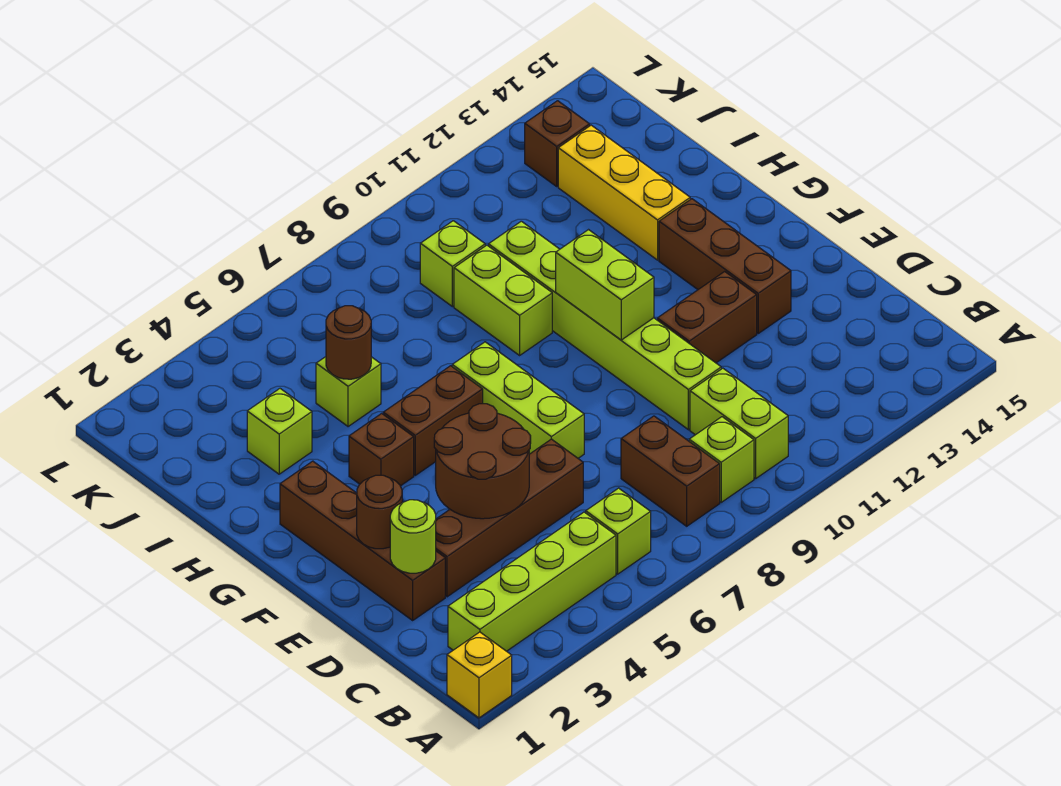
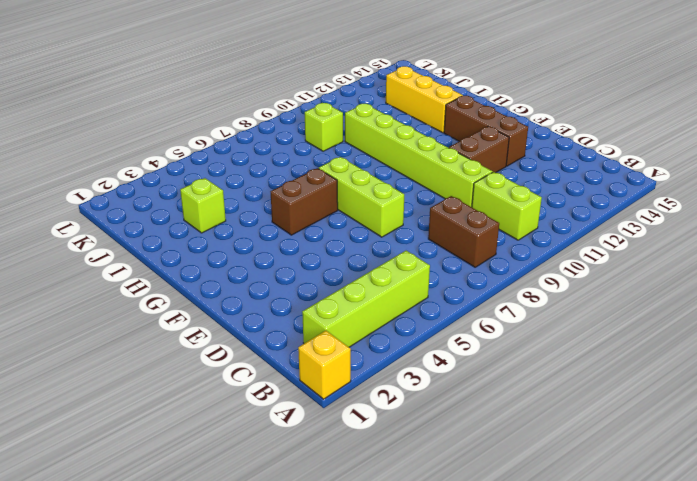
none -> lime 1x1 brick [586,488,651,574]
none -> lime 1x1 brick [689,417,754,502]
none -> brown 1x4 brick [280,461,445,620]

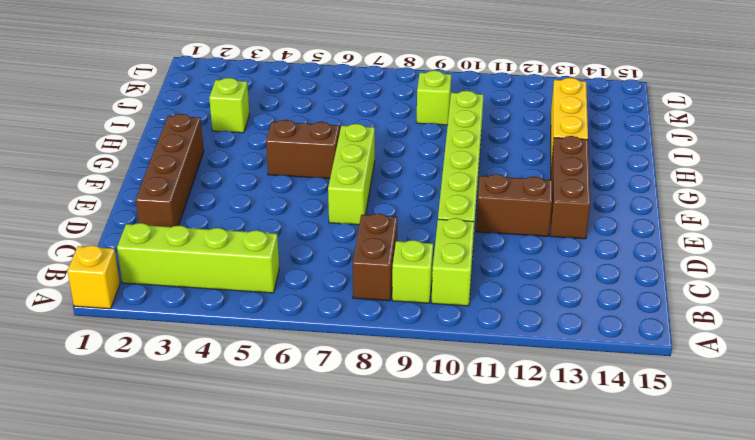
none -> lime 1x1 brick [586,488,651,574]
none -> brown 1x4 brick [436,439,583,597]
none -> brown 1x1 brick [349,413,414,486]

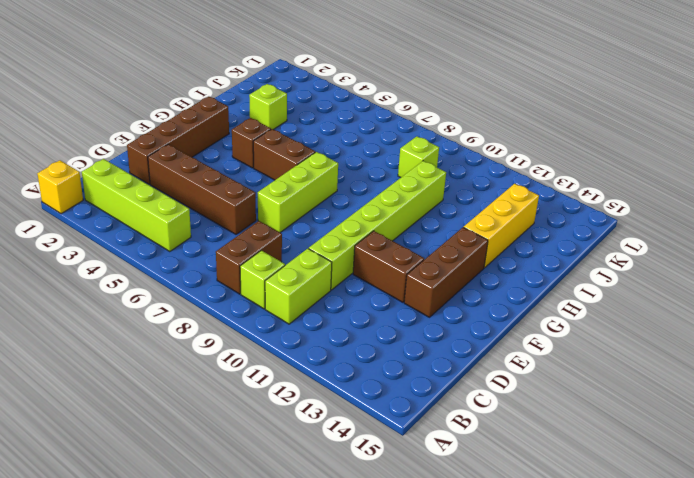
none -> lime 1x1 brick [586,488,651,574]
none -> lime 1x2 brick [454,245,552,355]
none -> lime 1x1 brick [316,357,381,427]

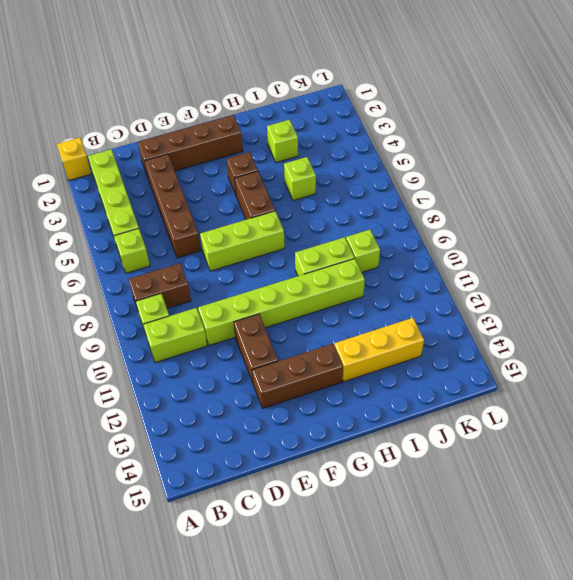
none -> brown 1x1 brick [525,101,590,186]
none -> lime 1x1 round brick [390,500,436,573]
none -> brown 2x2 round brick [434,404,531,519]

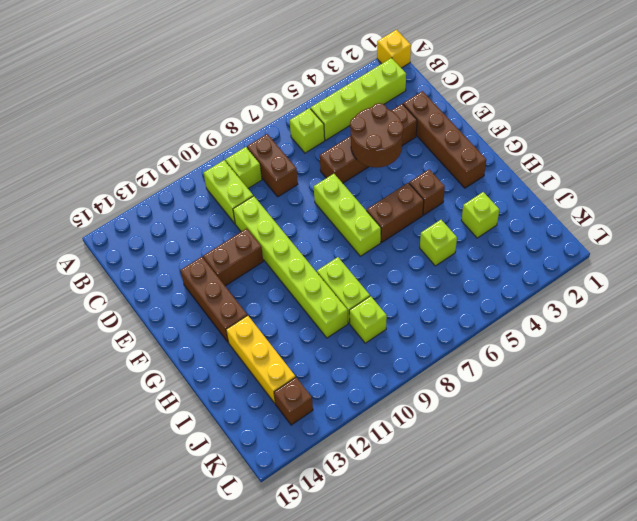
none -> lime 1x1 round brick [390,500,436,573]
none -> brown 1x1 round brick [357,475,402,549]
none -> lime 1x2 brick [556,230,654,340]

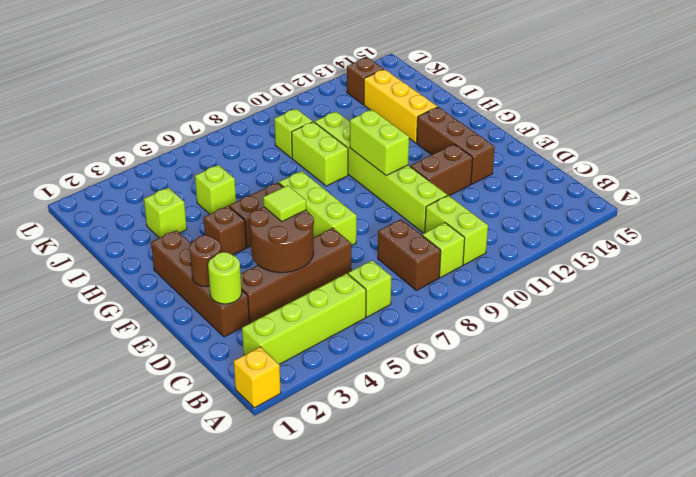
lime 1x1 tile [263,185,306,221] -> none
none -> brown 1x1 round brick [326,306,371,379]

